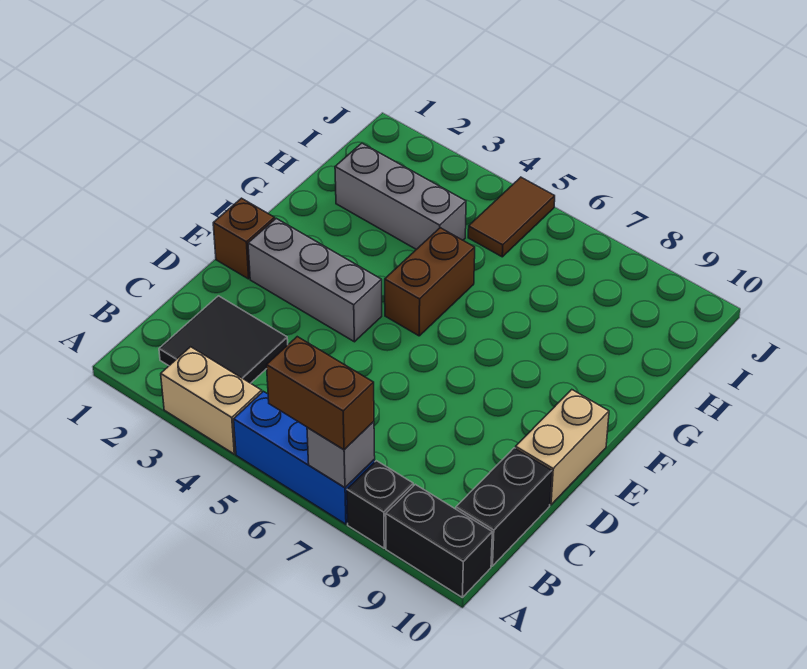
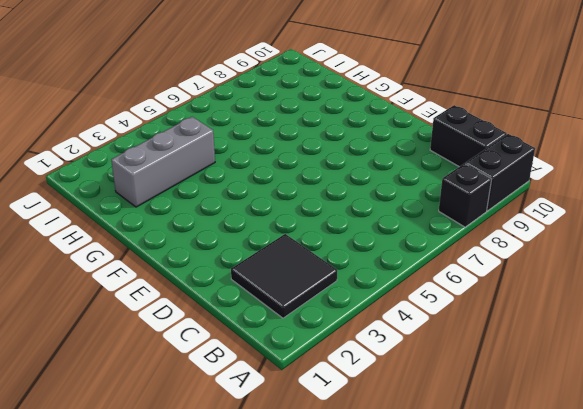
none -> tan 1x2 brick [161,347,262,454]
none -> blue 1x3 brick [234,391,375,524]
none -> tan 1x2 brick [516,390,609,505]

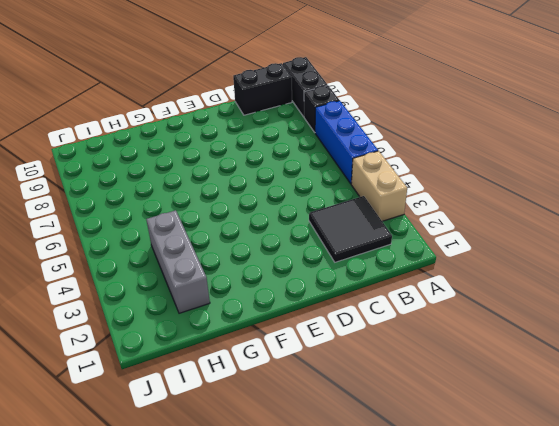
none -> tan 1x2 brick [516,390,609,505]
none -> brown 1x1 brick [213,198,275,279]
none -> grey 1x3 brick [248,218,382,342]

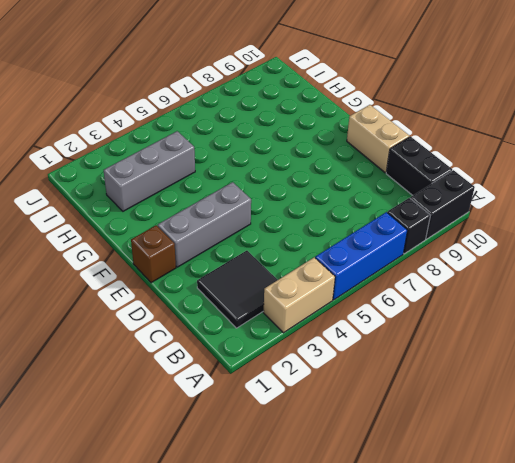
none -> brown 1x2 brick [385,228,475,336]
none -> brown 1x2 tile [468,177,555,257]
none -> grey 1x1 brick [307,422,375,488]

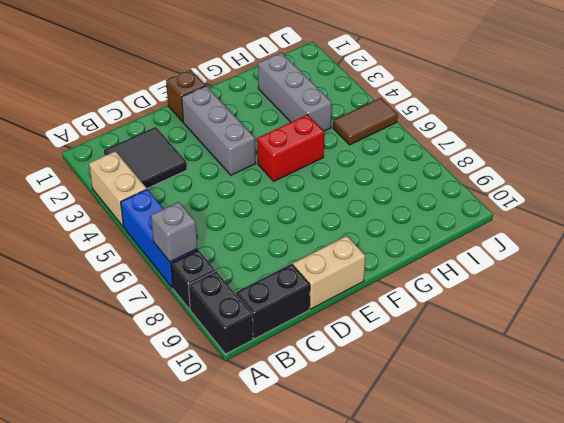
red 1x2 brick [257,115,324,181] -> brown 1x2 brick [385,228,475,336]
none -> brown 1x2 brick [267,337,374,450]

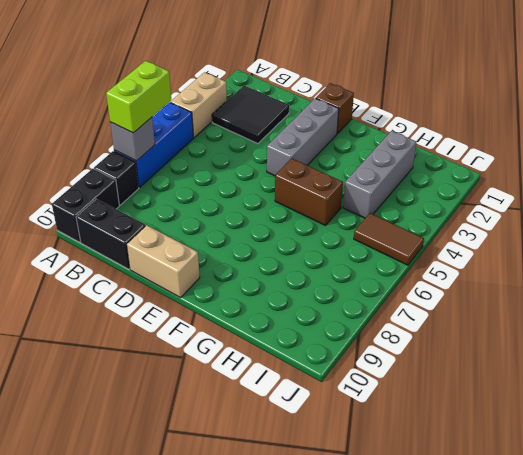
lime 1x2 brick [106,61,171,133] -> brown 1x2 brick [267,337,374,450]

